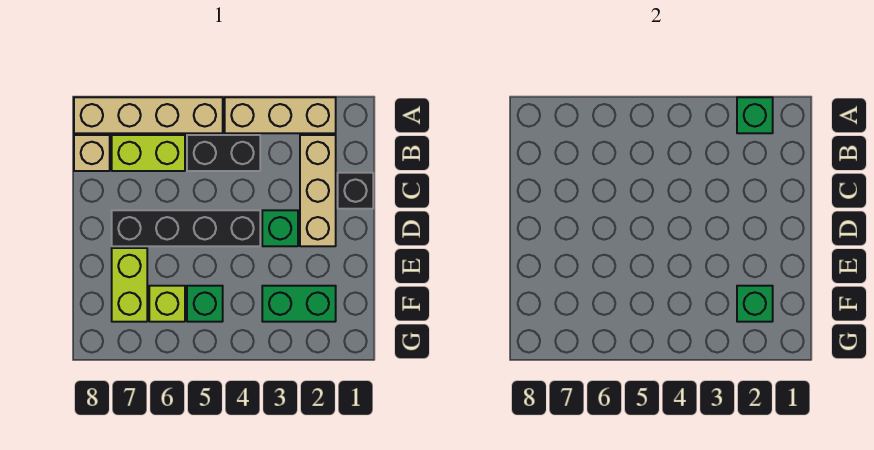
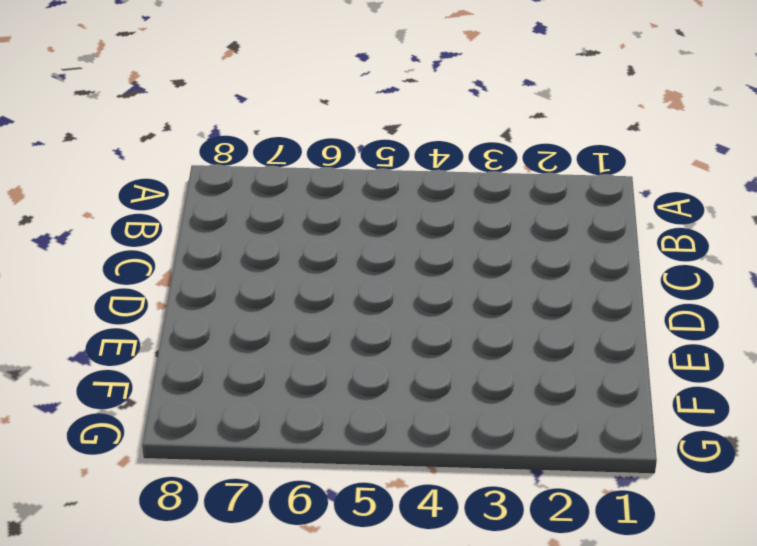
none -> tan 1x3 brick [225,97,336,133]
none -> tan 1x4 brick [74,97,223,133]
none -> tan 1x3 brick [300,135,336,246]

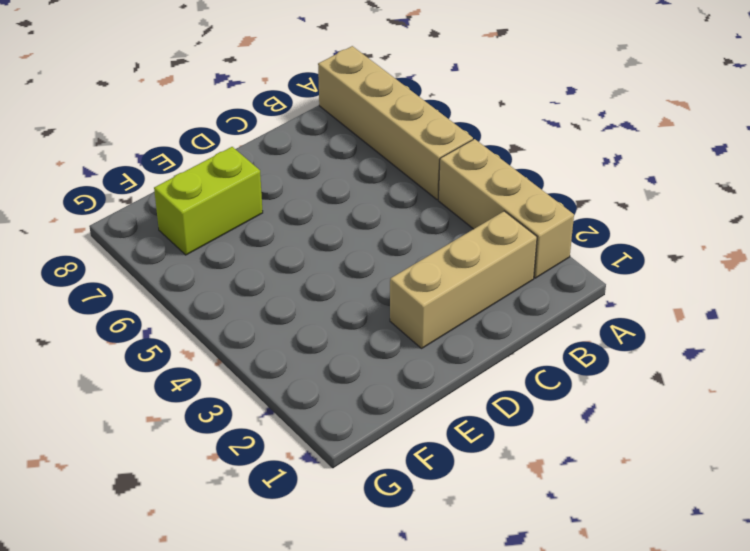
none -> black 1x2 brick [187,135,260,171]
none -> lime 1x2 brick [112,135,185,171]
none -> tan 1x1 brick [74,135,110,171]

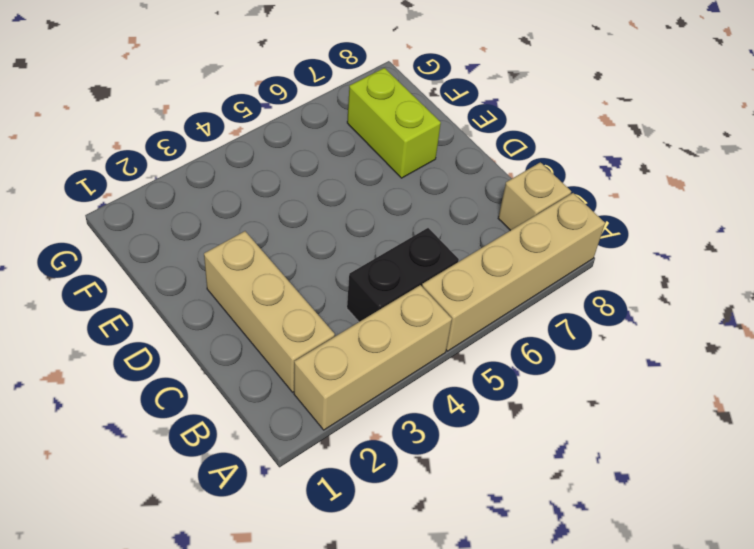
none -> lime 1x2 brick [112,135,185,171]
none -> black 1x1 brick [338,173,373,209]
none -> green 1x1 brick [262,210,298,246]

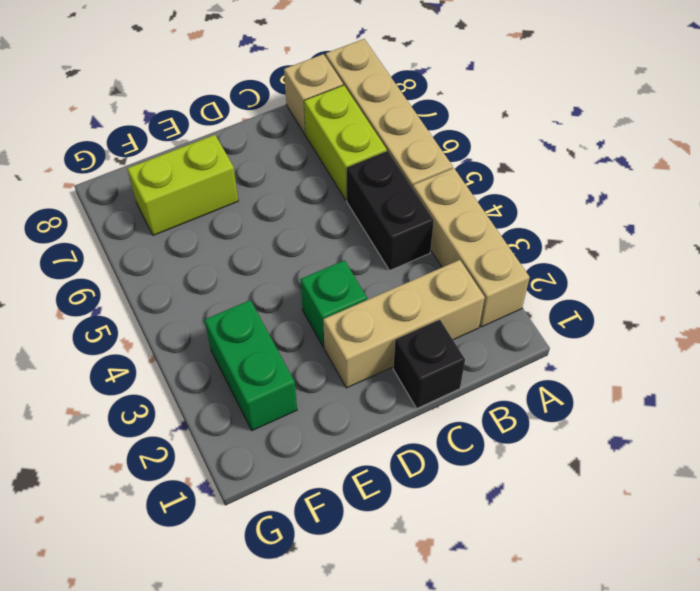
none -> black 1x4 brick [112,210,260,246]
none -> green 1x1 brick [187,286,223,322]
none -> lime 1x1 brick [149,286,185,322]

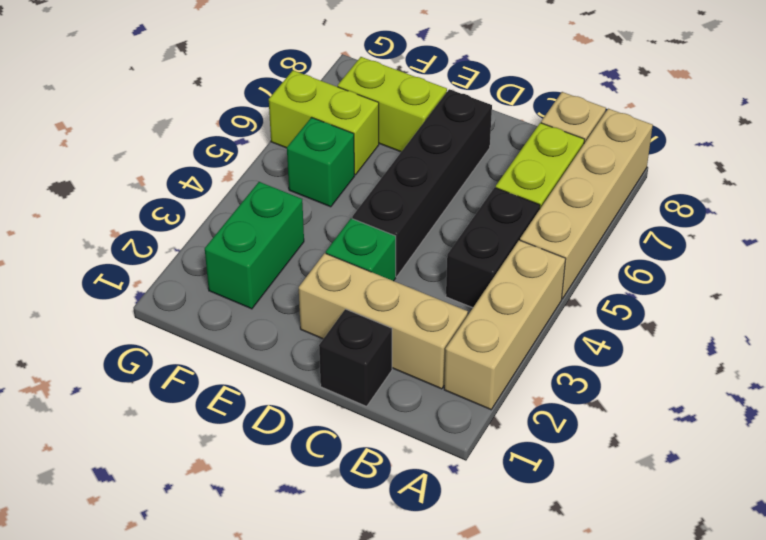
lime 1x2 brick [269,70,379,175] -> lime 1x1 brick [149,286,185,322]
none -> green 1x1 brick [737,97,773,133]
none -> green 1x1 brick [737,286,773,322]

